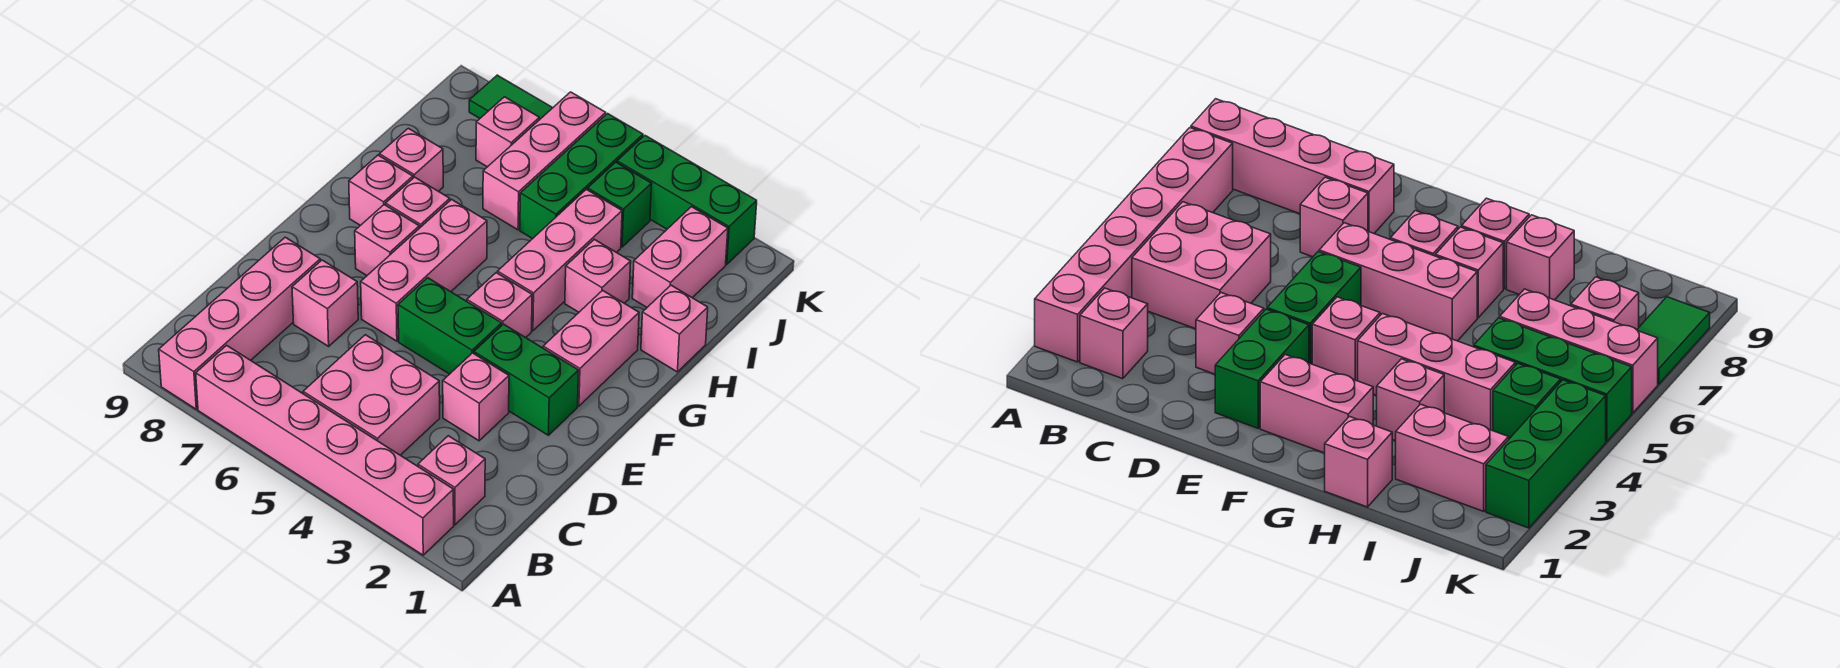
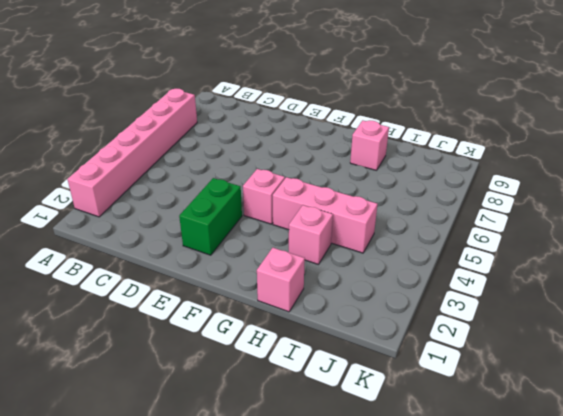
none -> pink 1x4 brick [159,237,320,409]
none -> pink 1x1 brick [418,436,485,525]
none -> pink 2x2 brick [303,335,440,455]

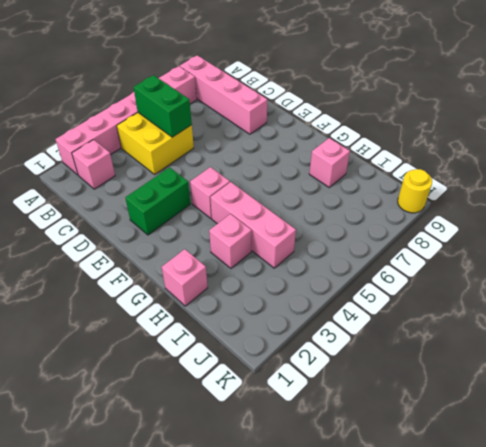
yellow 2x2 brick [117,113,194,174] -> pink 2x2 brick [303,335,440,455]
green 1x2 brick [133,75,192,137] -> green 1x2 brick turned to [398,278,502,374]
yellow 1x1 round brick [398,169,432,213] -> none
none -> pink 1x1 brick [443,353,509,441]
none -> pink 1x1 brick [292,260,358,346]
none -> pink 1x3 brick [361,199,487,341]

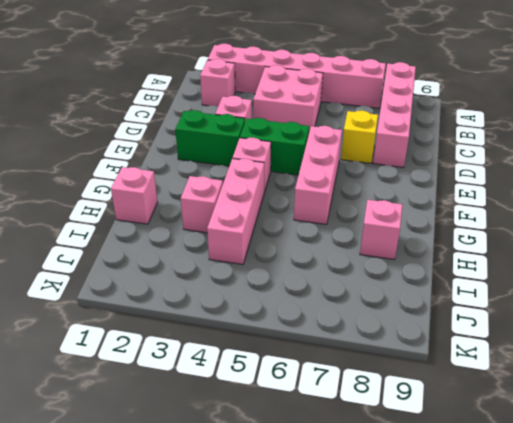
yellow 1x1 brick [341,110,378,163] -> pink 1x1 brick [292,260,358,346]
none -> pink 1x2 brick [543,290,639,406]
none -> pink 1x1 brick [355,205,419,275]
none -> pink 1x1 brick [386,177,450,228]

